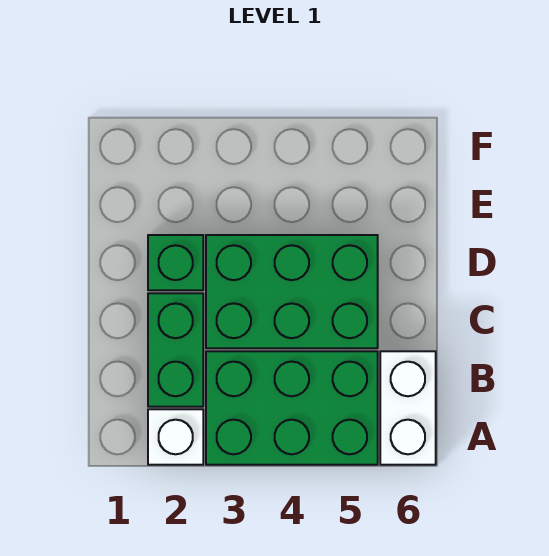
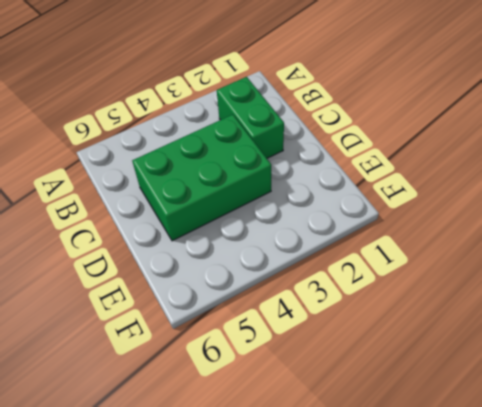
none -> white 1x1 brick [148,409,203,465]
none -> green 2x3 brick [206,351,378,465]

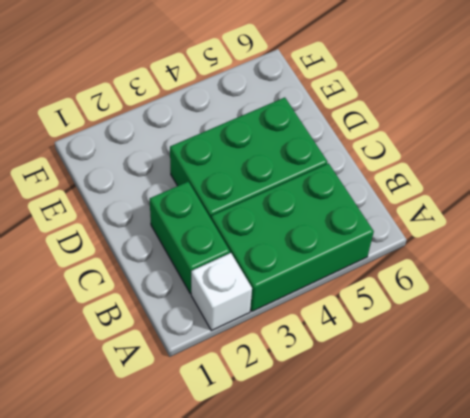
none -> white 1x2 brick [380,351,436,465]
none -> green 1x1 brick [148,235,203,290]

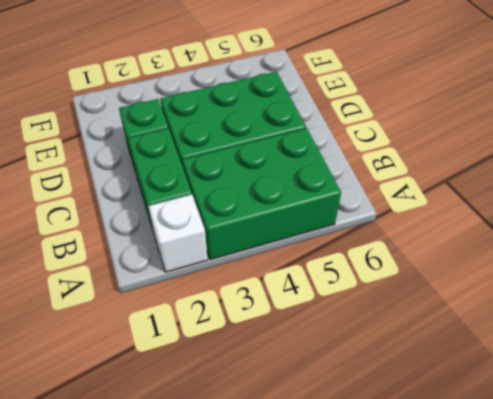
none -> white 1x2 brick [380,351,436,465]

